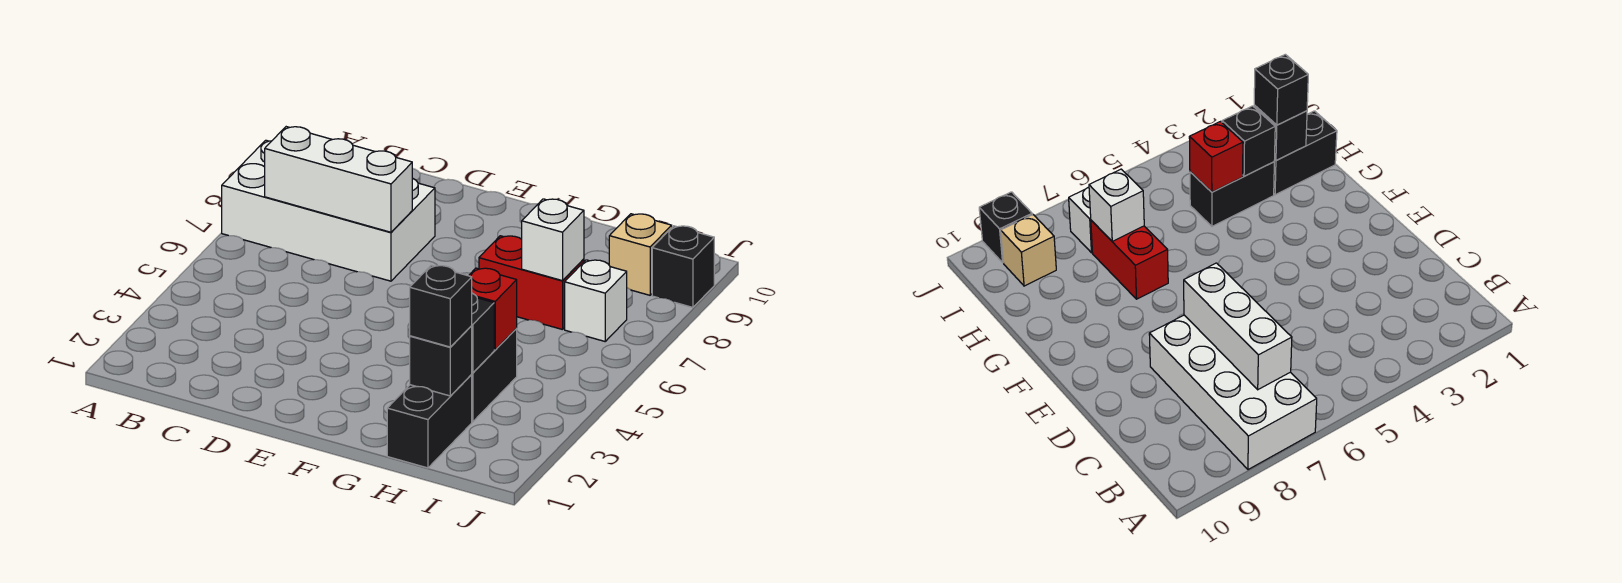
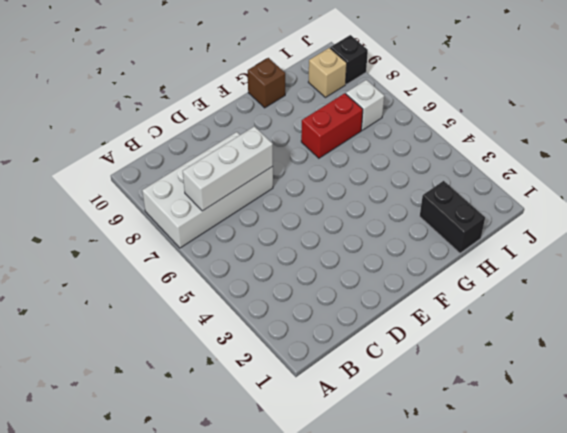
brown 1x1 brick [248,58,285,108] -> none
none -> black 1x2 brick [471,329,517,422]
none -> black 1x1 brick [410,326,472,396]
none -> black 1x1 brick [472,293,494,373]

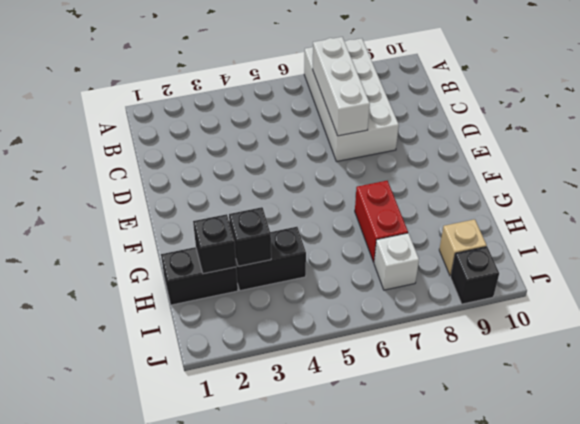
none -> red 1x1 brick [469,268,517,350]
none -> white 1x1 brick [522,199,584,281]
none -> black 1x1 brick [410,265,472,347]

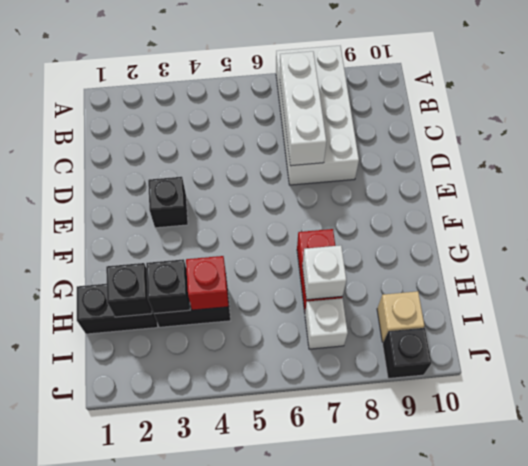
black 1x1 brick [148,177,188,228] -> black 1x1 brick moved to [410,265,472,347]

